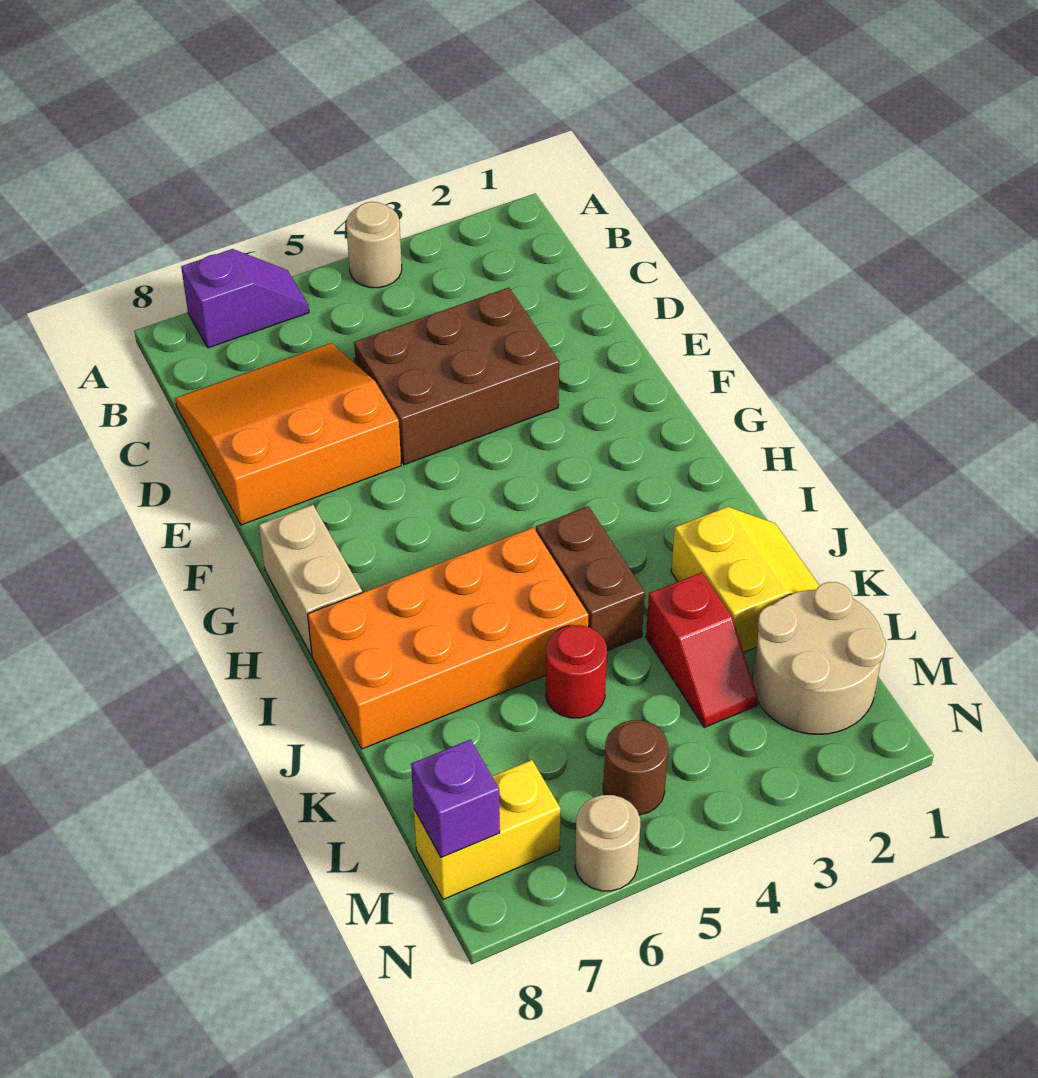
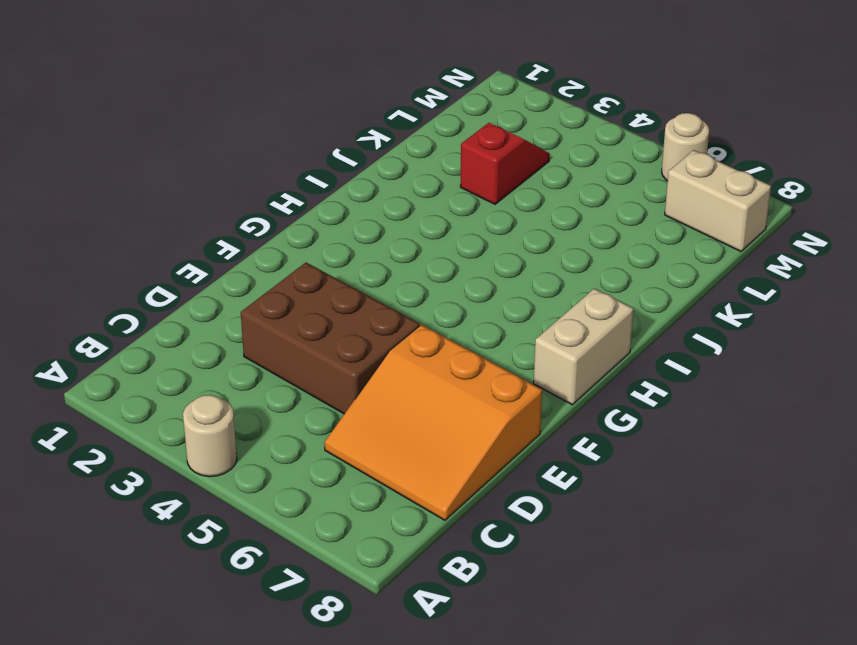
tan 1x2 brick [665,150,771,251] -> yellow 1x2 brick [414,760,561,899]
none -> purple 1x2 slope [181,249,309,348]
none -> brown 1x2 brick [536,506,645,650]
none -> orange 2x4 brick [308,528,588,749]

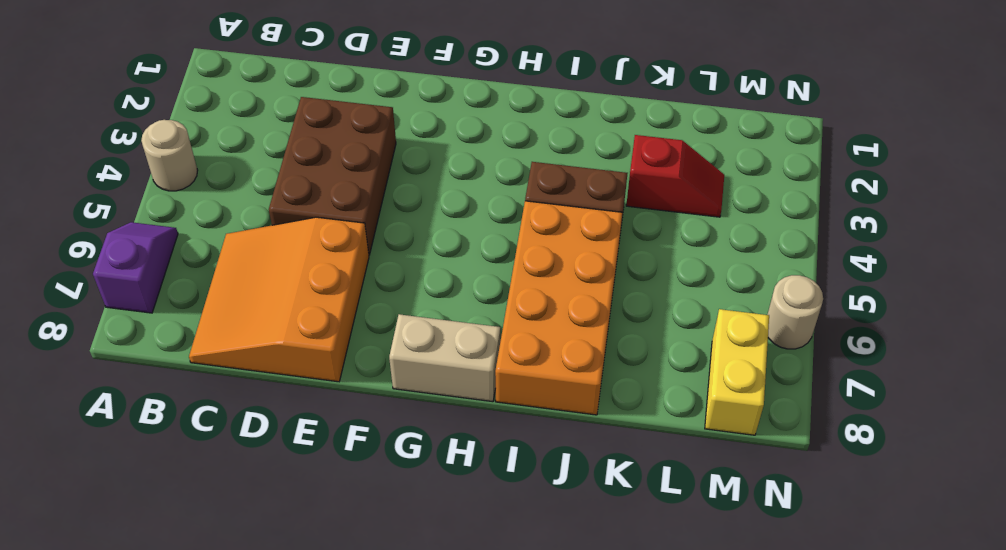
none -> yellow 2x2 slope [671,507,820,652]
none -> red 1x1 round brick [546,625,607,718]
none -> tan 2x2 round brick [753,582,886,734]

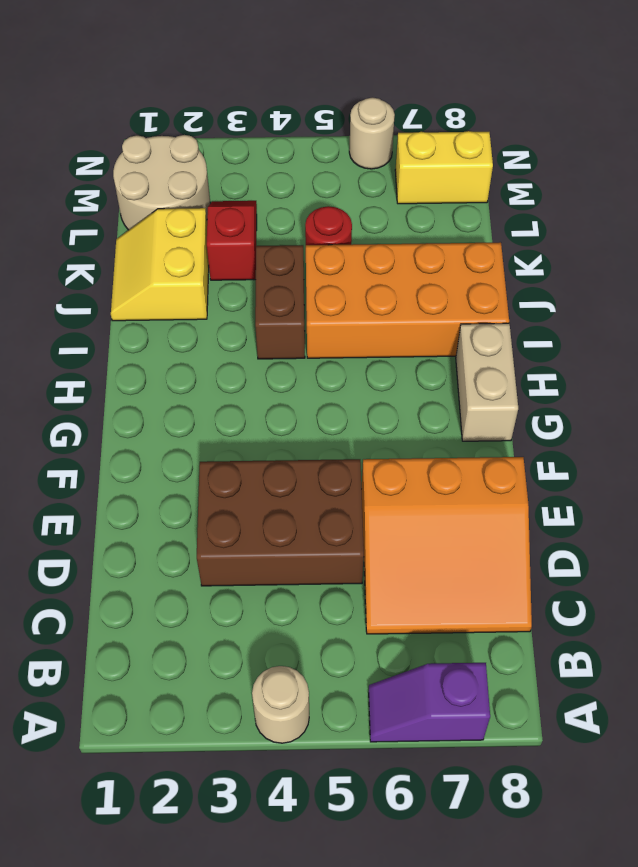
none -> brown 1x1 round brick [603,720,668,815]
none -> purple 1x1 brick [411,740,500,857]

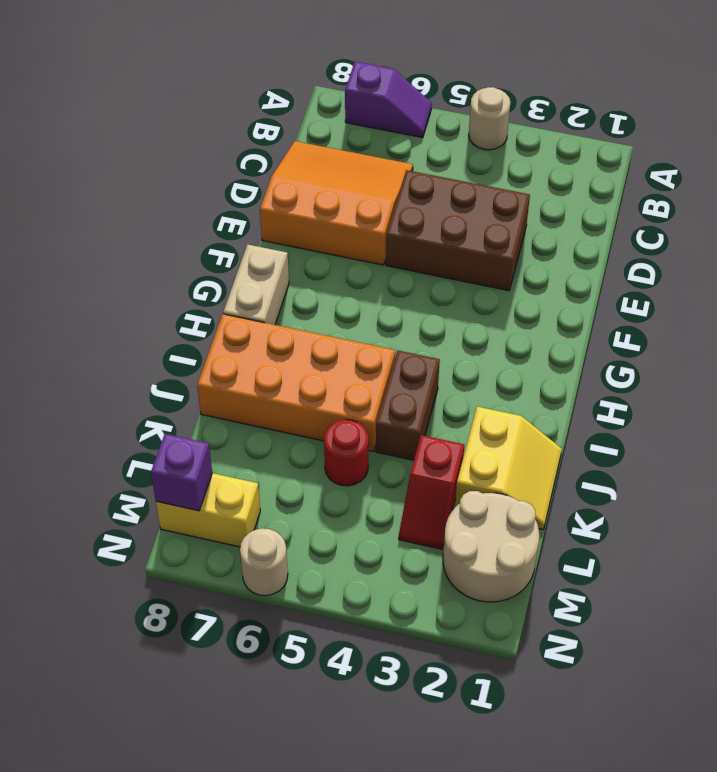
none -> brown 1x1 round brick [603,720,668,815]

